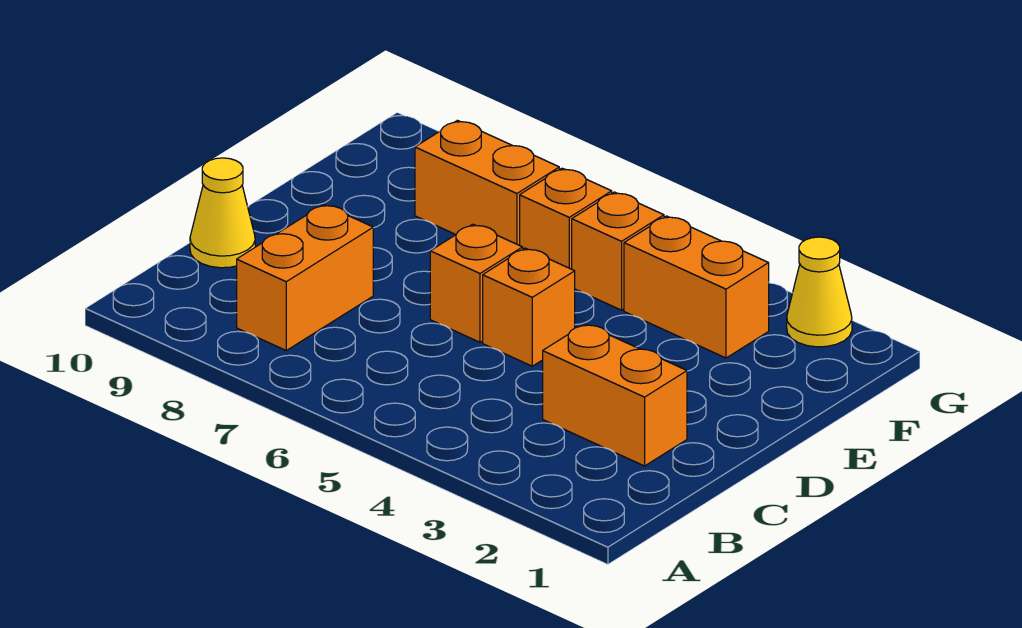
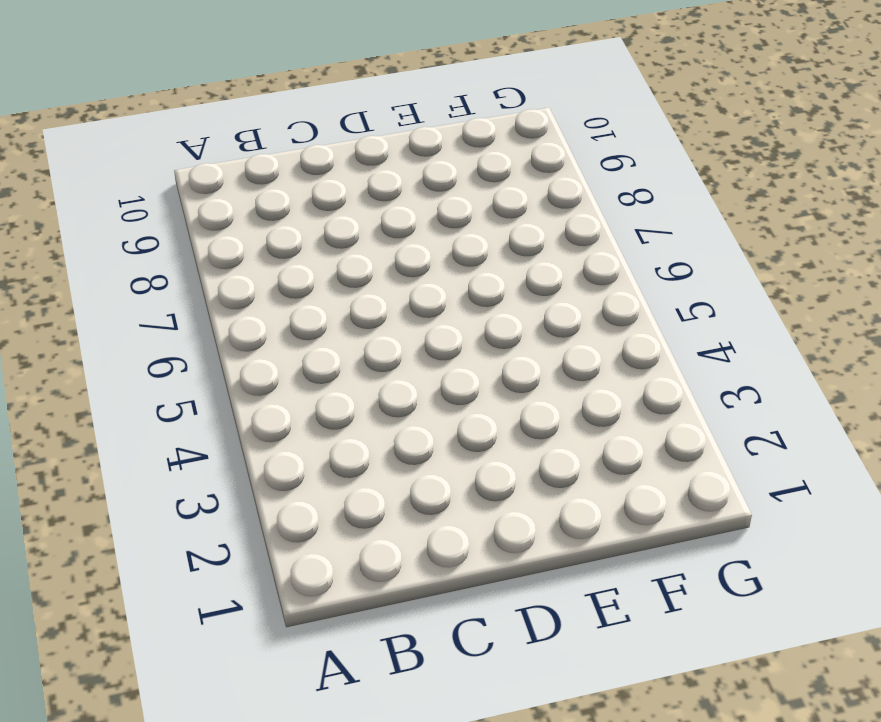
none -> orange 1x2 brick [237,204,373,350]
none -> orange 1x2 brick [543,324,687,466]

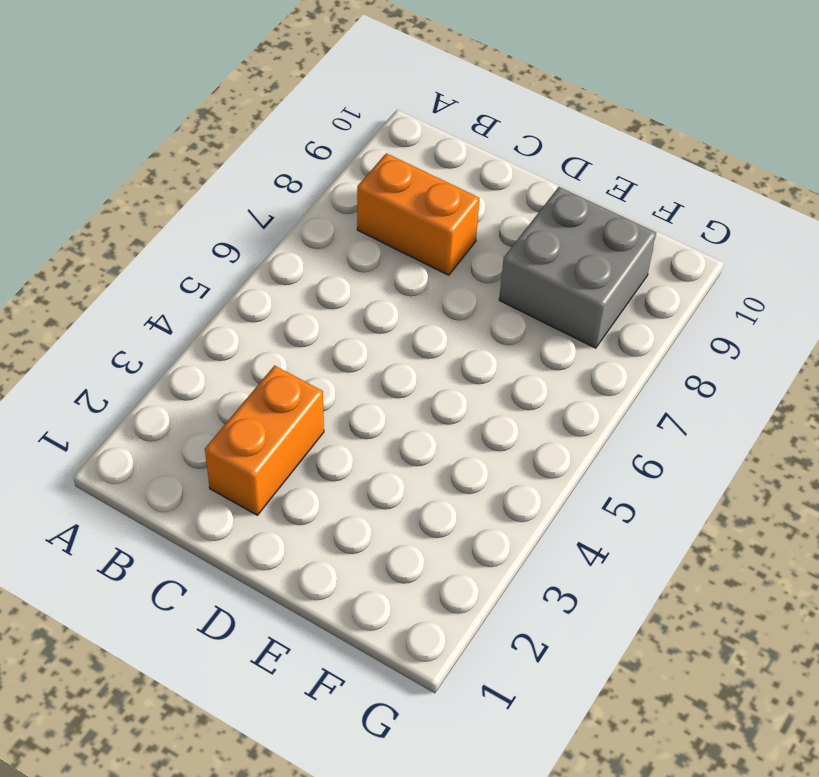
grey 2x2 brick [499,187,656,348] -> orange 1x2 brick [415,120,559,245]
none -> yellow 1x1 cone [190,158,255,268]
none -> orange 1x1 brick [483,248,575,366]

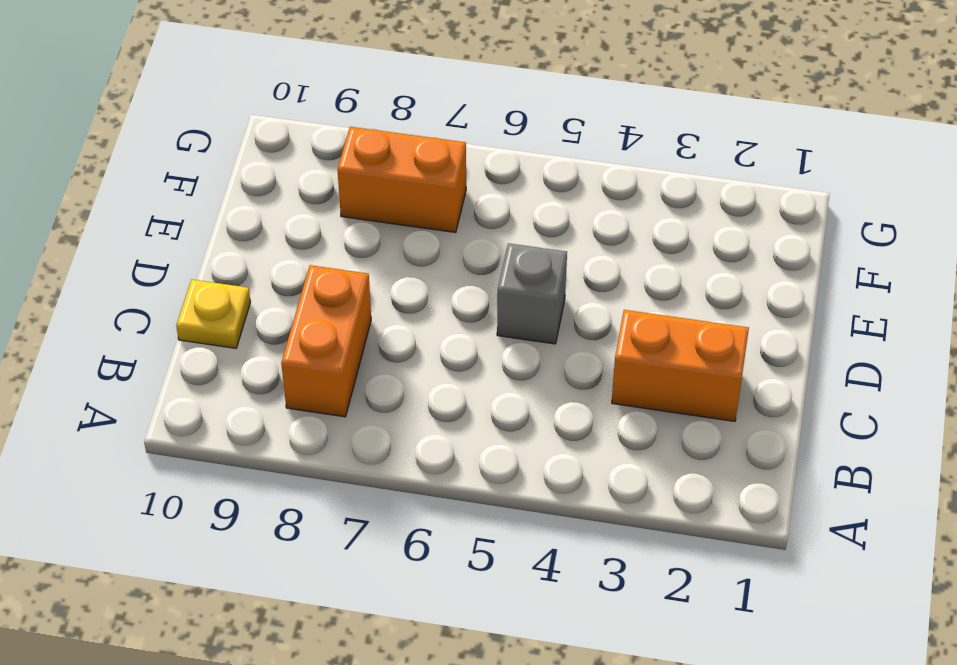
yellow 1x1 plate [176,279,251,348] -> yellow 1x1 cone [190,158,255,268]
grey 1x1 brick [497,243,567,344] -> orange 1x1 brick [483,248,575,366]
none -> orange 1x1 brick [430,224,523,342]
none -> orange 1x2 brick [624,216,769,358]

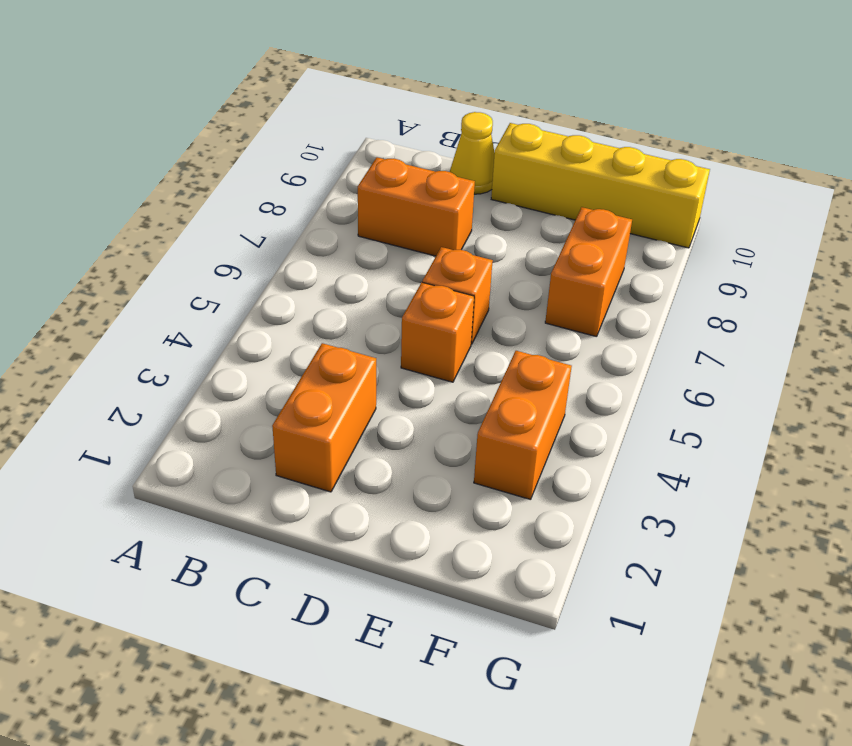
yellow 1x4 brick [491,123,710,248] -> none
none -> orange 1x1 brick [572,192,664,310]
none -> orange 1x1 brick [520,168,612,269]

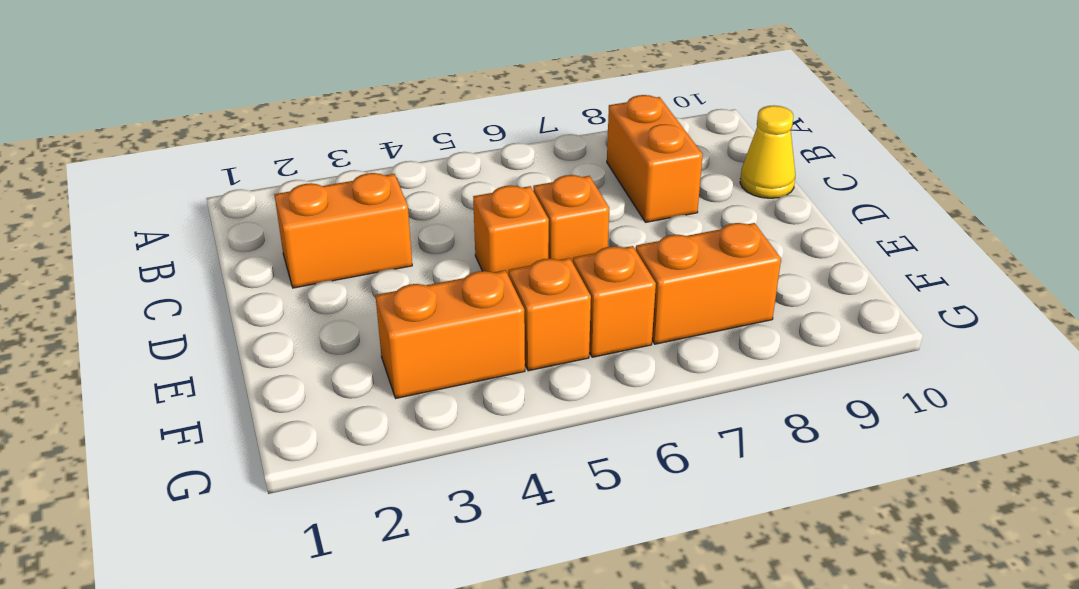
none -> yellow 1x1 cone [787,237,852,347]

